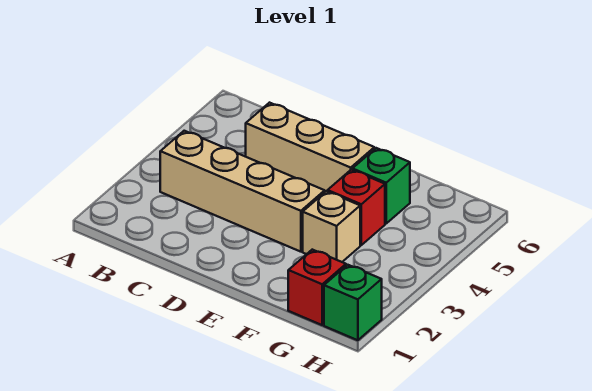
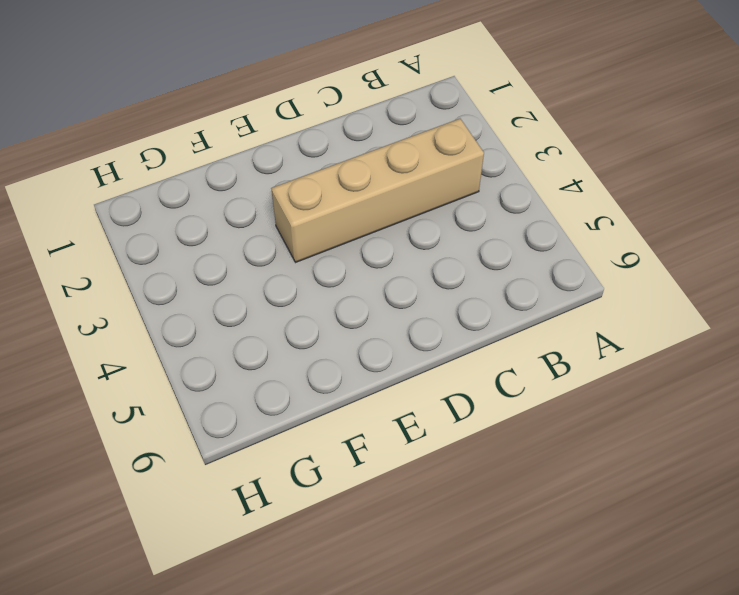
none -> tan 1x3 brick [246,103,374,192]
none -> tan 1x1 brick [303,191,360,262]

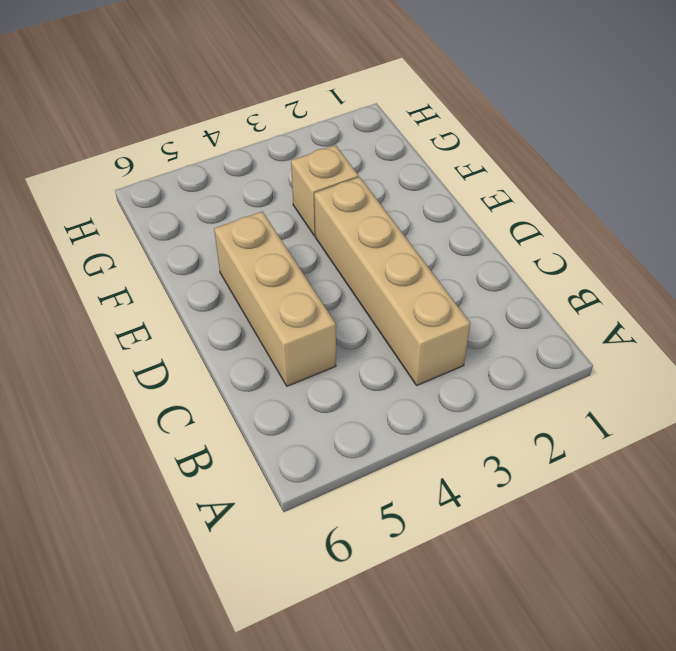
none -> red 1x1 brick [328,170,385,245]
none -> green 1x1 brick [352,148,410,223]

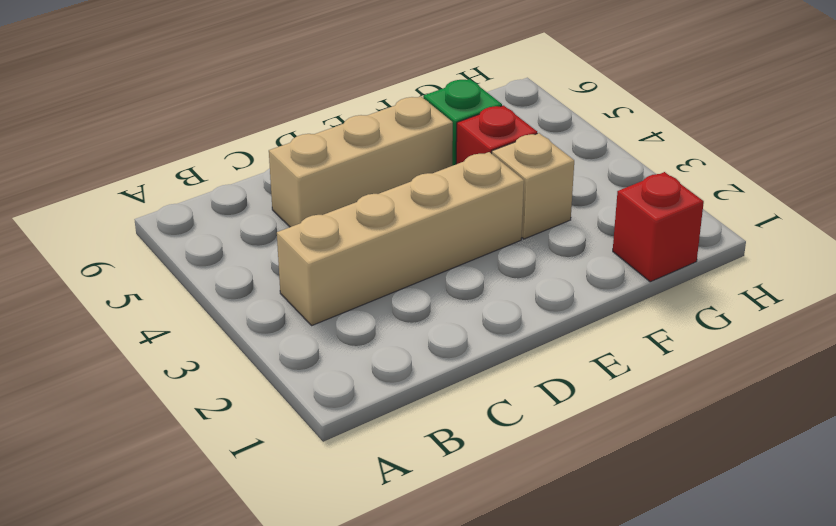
none -> green 1x1 brick [324,265,382,340]

